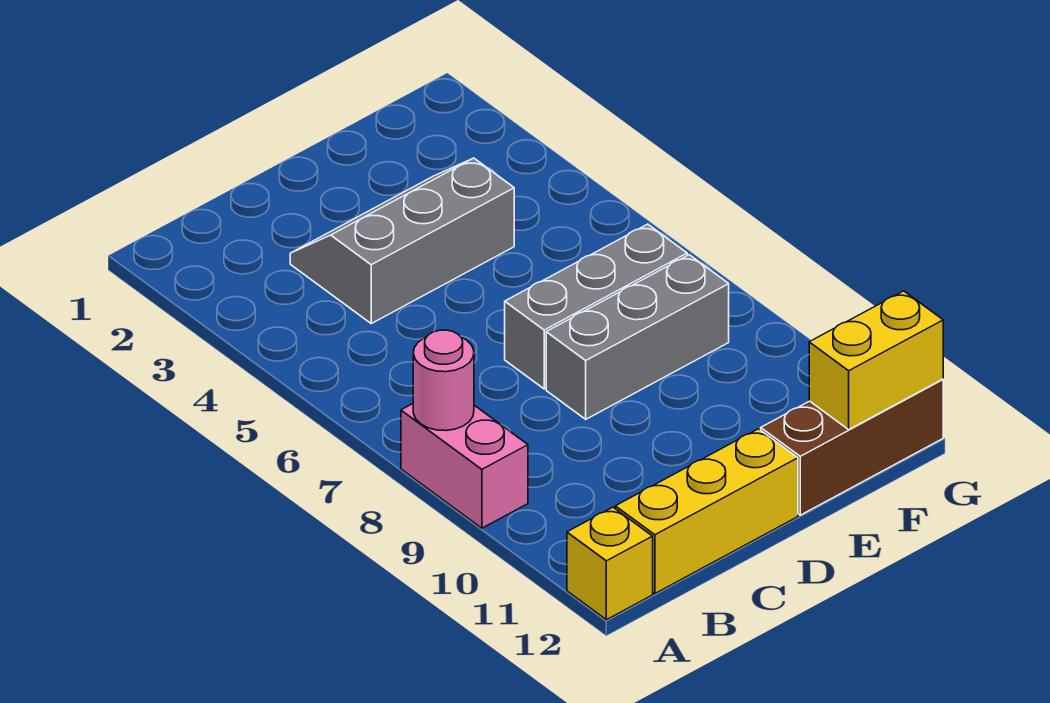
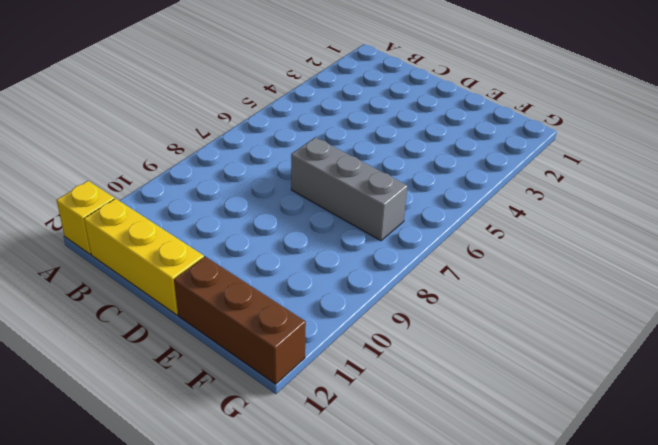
none -> pink 1x2 brick [401,404,528,528]
none -> grey 2x3 slope [290,158,514,323]

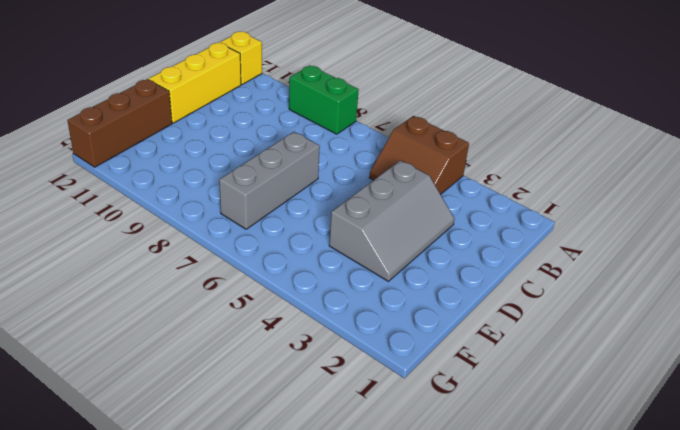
brown 2x2 slope [369,116,469,194] -> none
green 1x2 brick [289,65,359,134] -> pink 1x2 brick [401,404,528,528]
none -> grey 1x3 brick [546,255,729,419]
none -> pink 1x1 round brick [413,330,474,431]

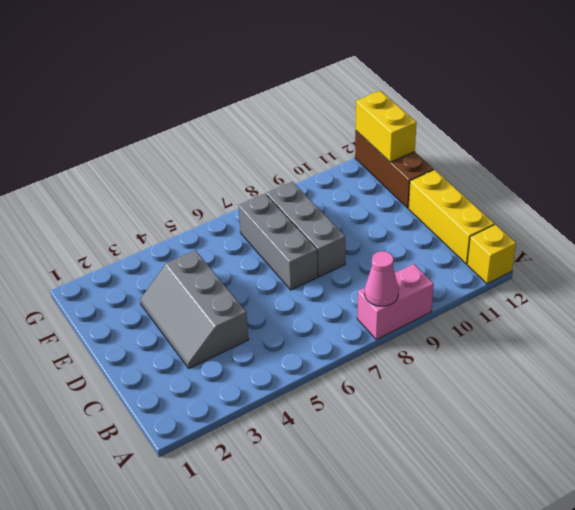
pink 1x1 cone [365,251,399,306] -> pink 1x1 round brick [413,330,474,431]

